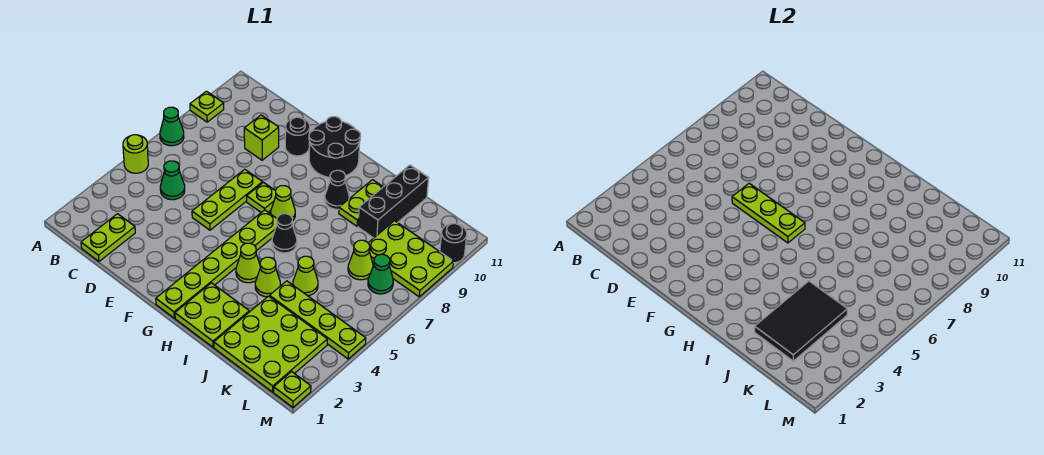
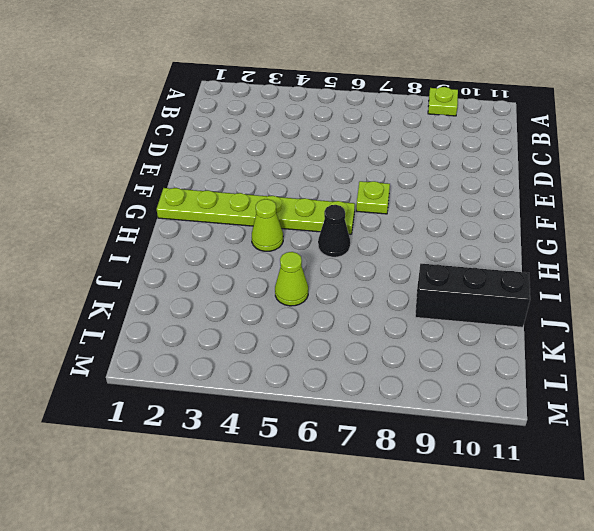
none -> lime 1x1 round brick [123,135,148,173]
none -> green 1x1 cone [160,107,184,146]
none -> lime 1x2 plate [81,214,135,261]

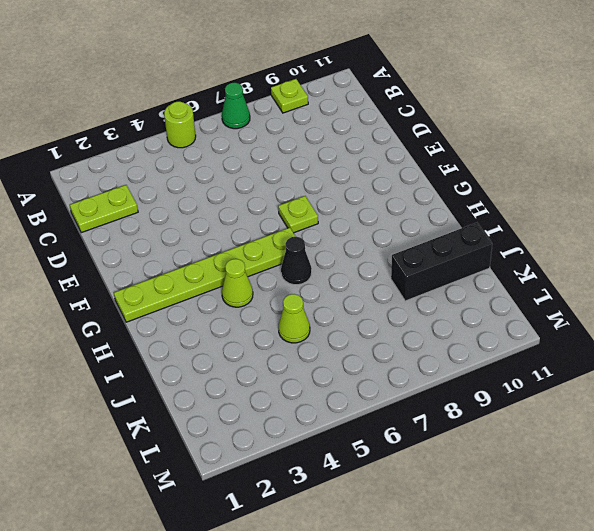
none -> green 1x1 cone [160,161,185,200]
none -> lime 1x1 brick [244,115,279,160]
none -> lime 1x3 plate [192,169,263,230]

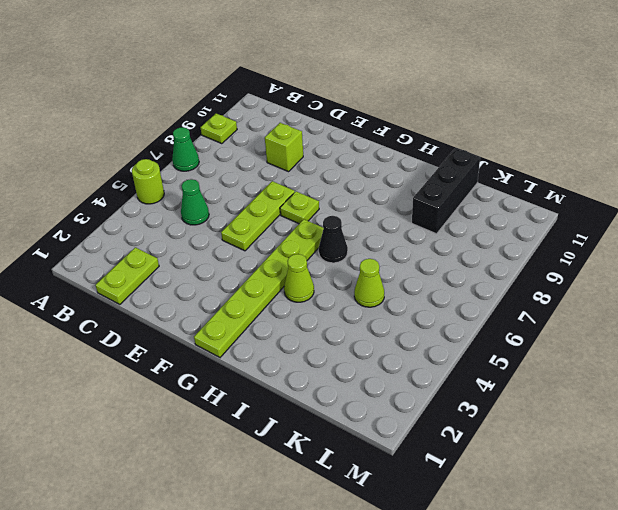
none -> black 1x1 round brick [285,117,310,156]
none -> black 2x2 round brick [309,117,361,178]
none -> lime 1x1 cone [271,186,295,221]

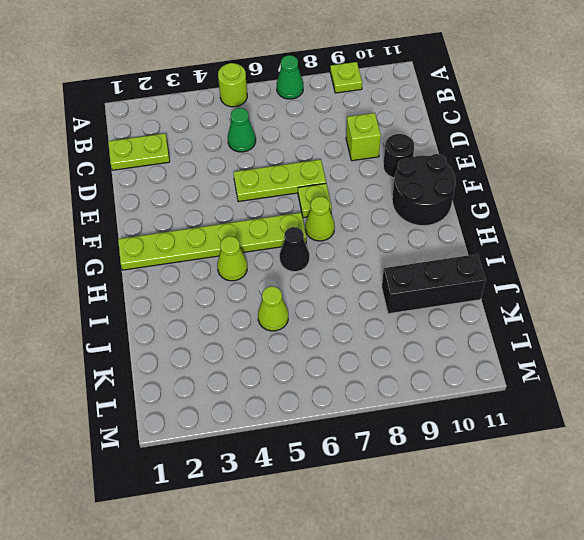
none -> lime 2x2 plate [175,283,249,347]
none -> black 1x1 cone [325,170,349,209]
none -> lime 1x1 cone [255,257,281,297]

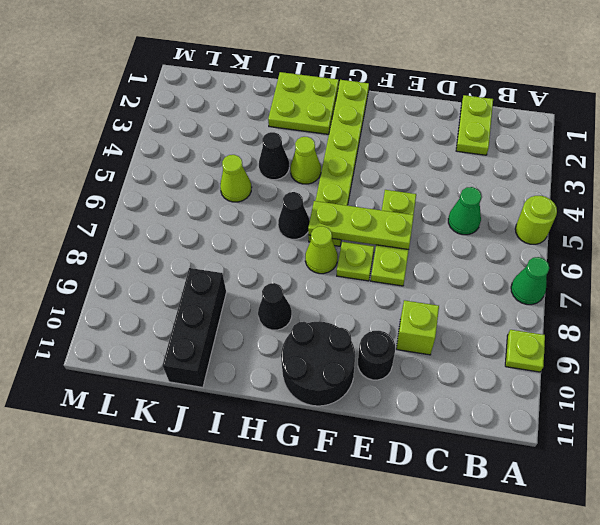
black 1x1 cone [259,132,289,180] -> lime 1x1 cone [255,257,281,297]
none -> lime 1x2 plate [339,180,383,226]
none -> lime 3x3 plate [214,296,327,392]
none -> lime 1x4 plate [270,281,366,359]

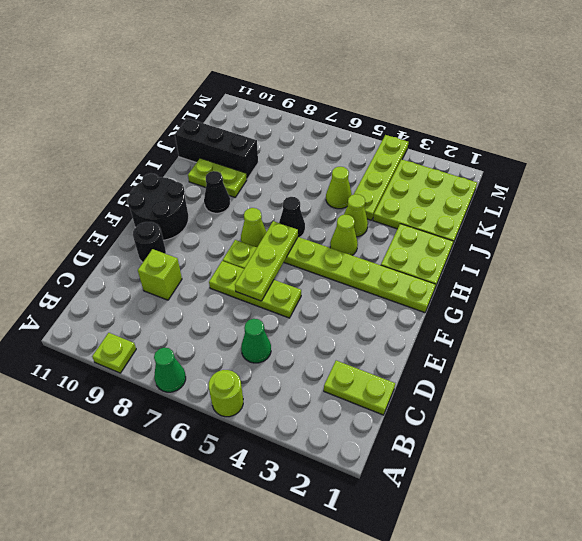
none -> lime 1x1 cone [348,240,373,280]
none -> lime 2x3 plate [368,221,453,297]
none -> green 1x1 cone [368,254,393,294]

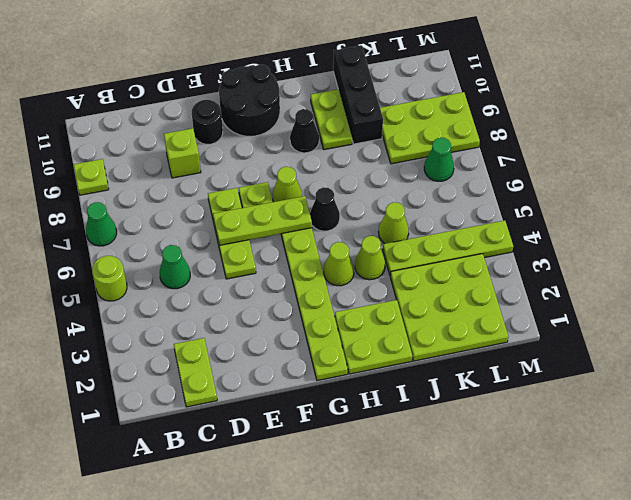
none -> lime 1x1 cone [348,240,373,280]
none -> lime 1x1 plate [274,372,311,407]
none -> black 1x1 round brick [440,224,467,263]

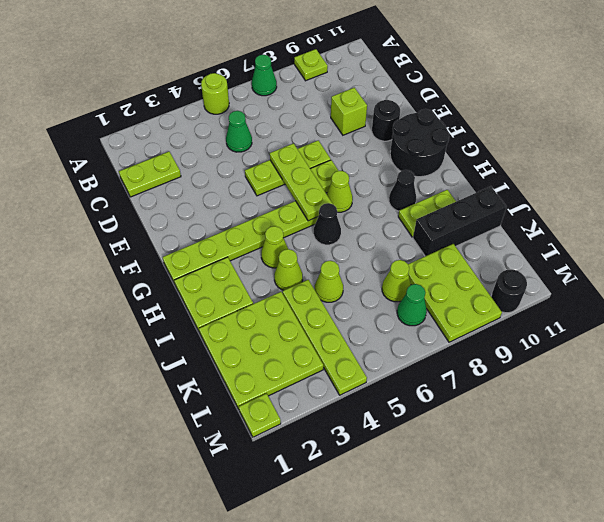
none -> black 2x3 tile [755,281,847,361]

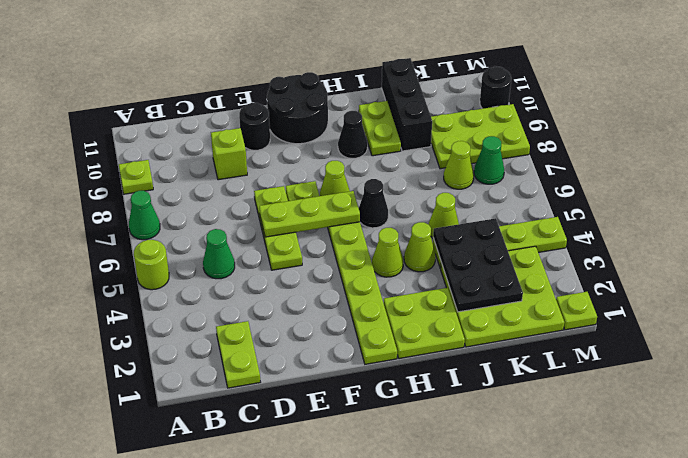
black 2x3 plate [433,218,523,312] -> black 2x3 tile [755,281,847,361]

